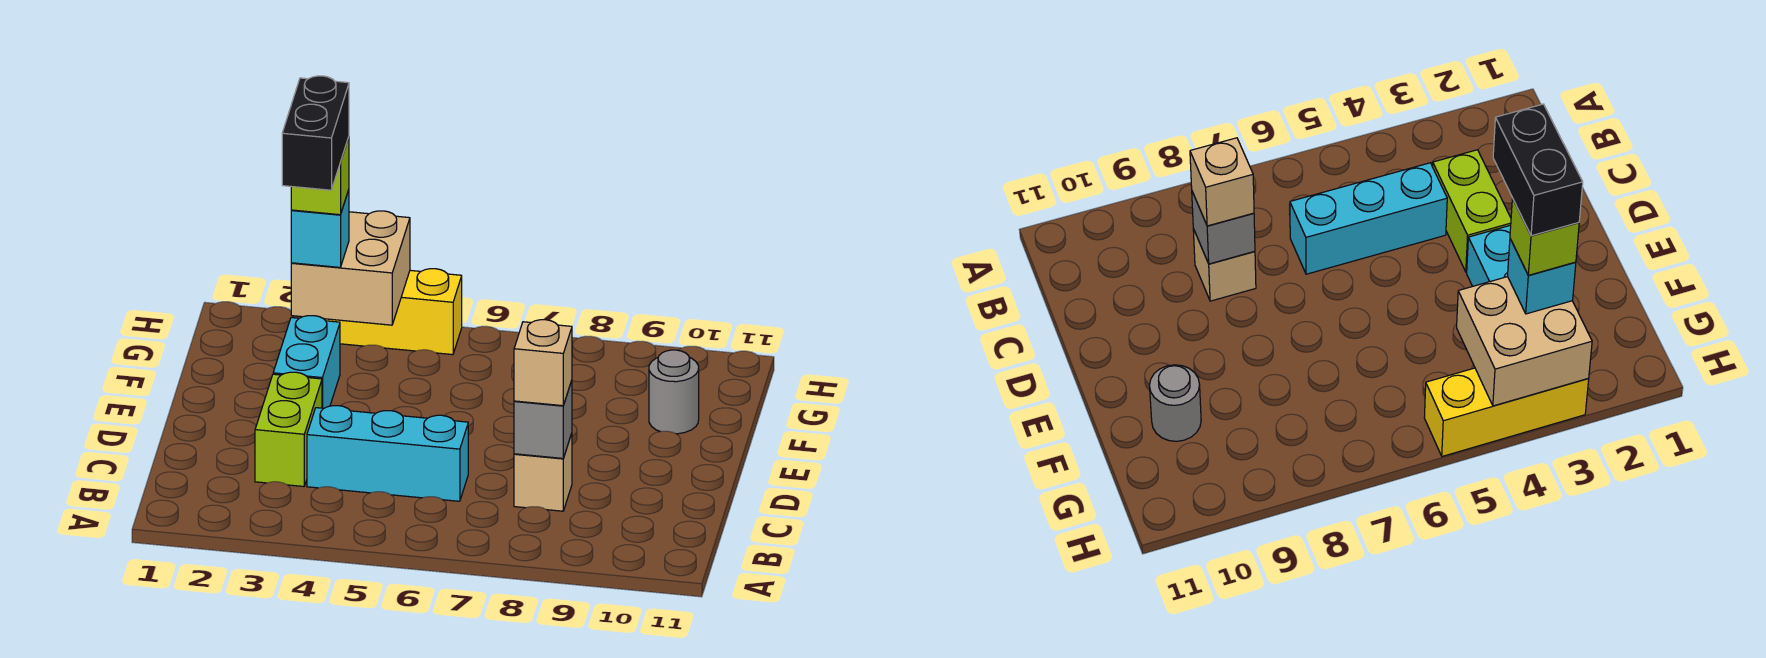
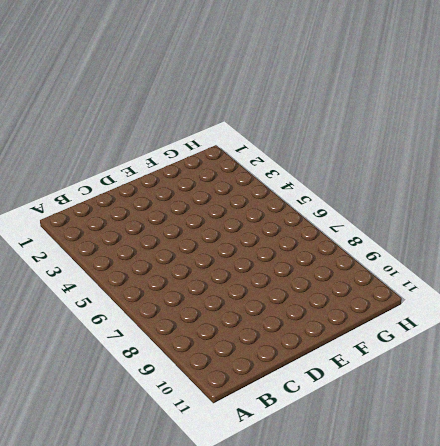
none -> lime 1x2 brick [255,372,322,487]
none -> cyan 1x3 brick [307,406,468,501]
none -> tan 1x1 brick [514,433,572,511]

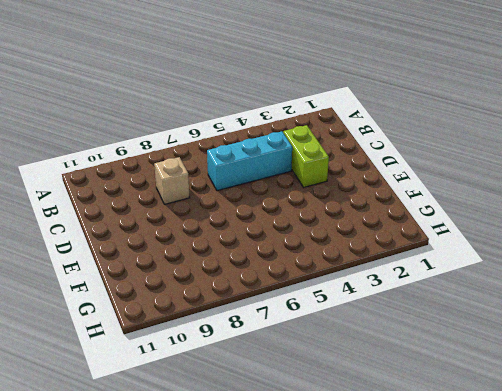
none -> cyan 1x2 brick [273,316,340,408]
none -> grey 1x1 round brick [649,350,699,434]
none -> yellow 1x3 brick [300,269,462,355]

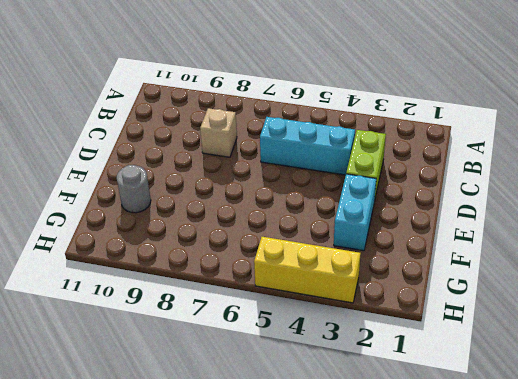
none -> grey 1x1 brick [514,381,572,458]
none -> tan 2x2 brick [291,211,410,325]
none -> tan 1x1 brick [514,320,572,406]

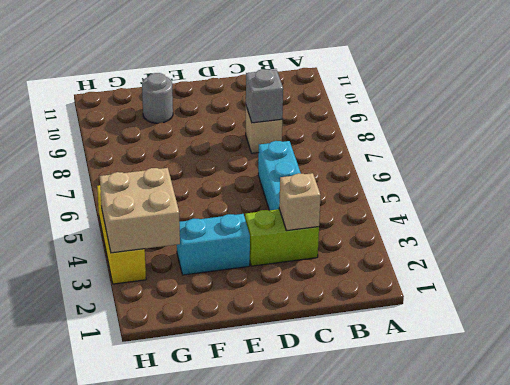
tan 1x1 brick [279,173,321,231] -> tan 1x1 brick moved to [514,320,572,406]
none -> cyan 1x1 brick [291,190,349,267]
none -> lime 1x1 brick [291,137,349,215]
none -> black 1x2 brick [282,76,349,190]

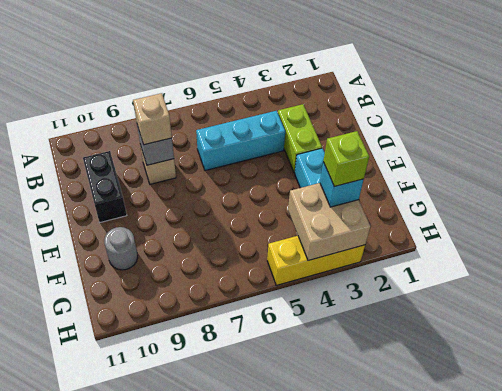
black 1x2 brick [83,151,127,222] -> black 1x2 brick moved to [282,76,349,190]

